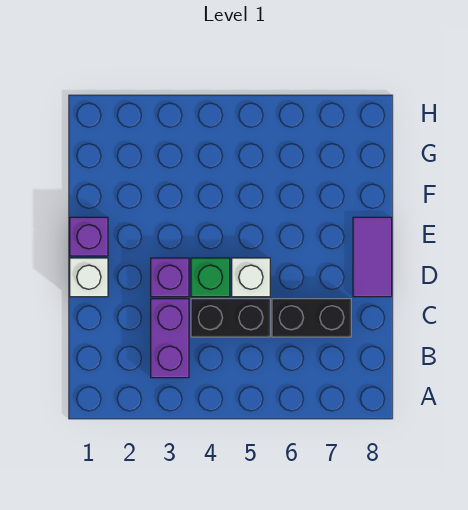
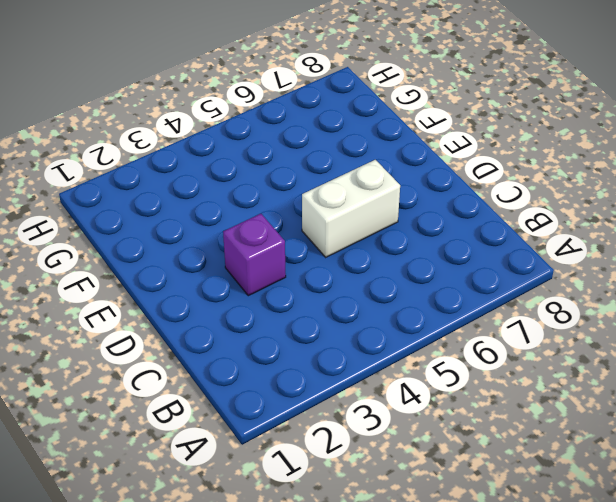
white 1x2 brick [302,160,400,257] -> white 1x1 brick [232,258,270,297]
none -> purple 1x2 brick [151,299,189,378]
none -> black 1x2 brick [191,299,270,337]

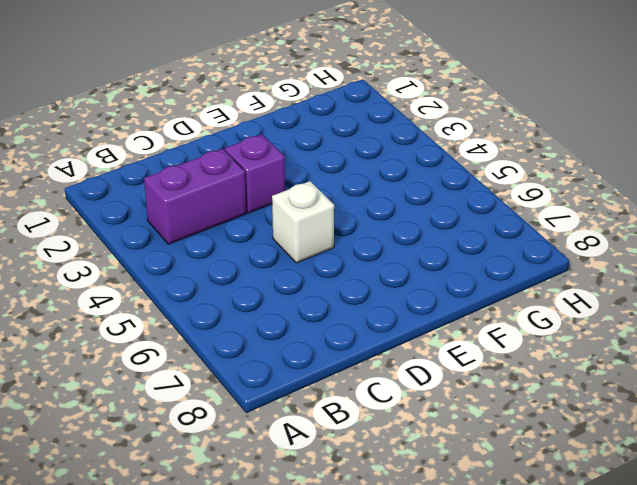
none -> black 1x2 brick [191,299,270,337]
none -> black 1x2 brick [272,299,351,337]

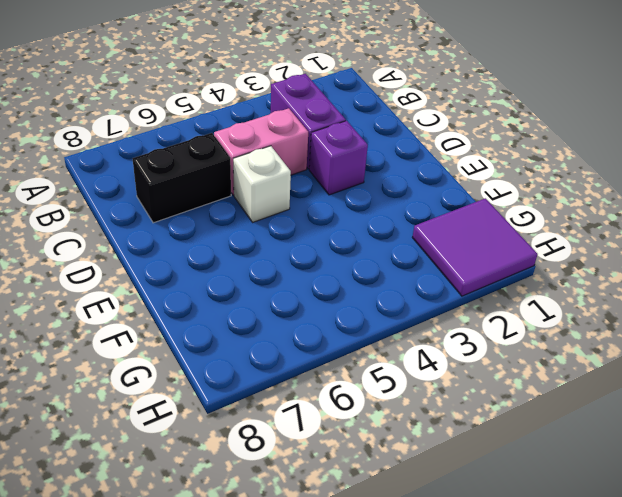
pink 1x2 brick [214,108,308,195] -> black 1x2 brick [191,299,270,337]
purple 2x2 tile [412,198,538,296] -> none
none -> white 1x1 brick [70,258,108,297]
none -> green 1x1 brick [191,258,230,297]

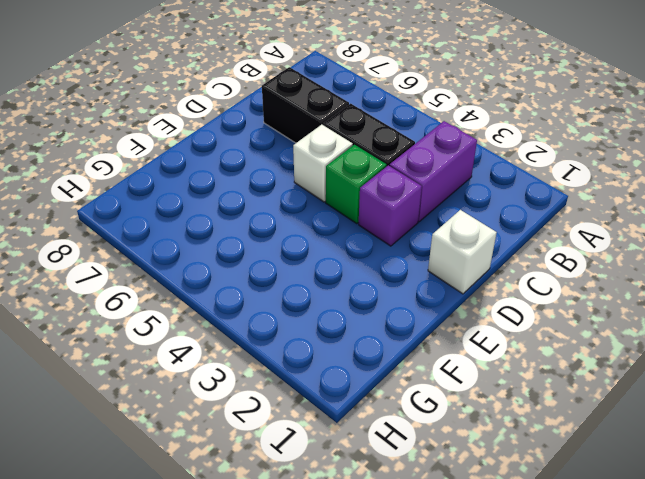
none -> purple 1x2 tile [353,217,392,297]
none -> purple 1x1 brick [70,217,108,256]

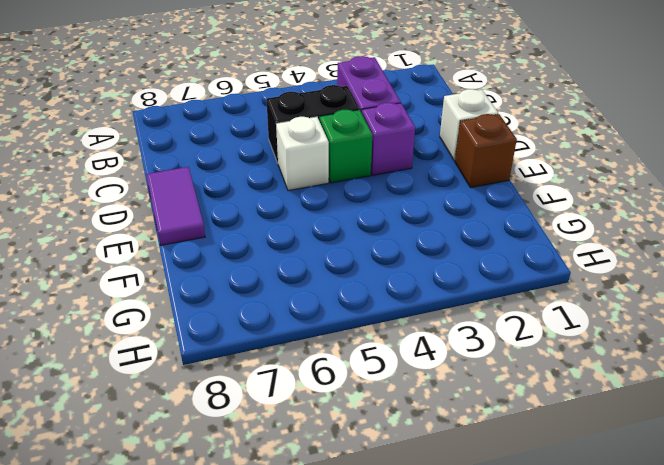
brown 1x1 brick [455,114,517,188] -> purple 1x1 brick [70,217,108,256]
none -> black 1x2 brick [272,299,351,337]

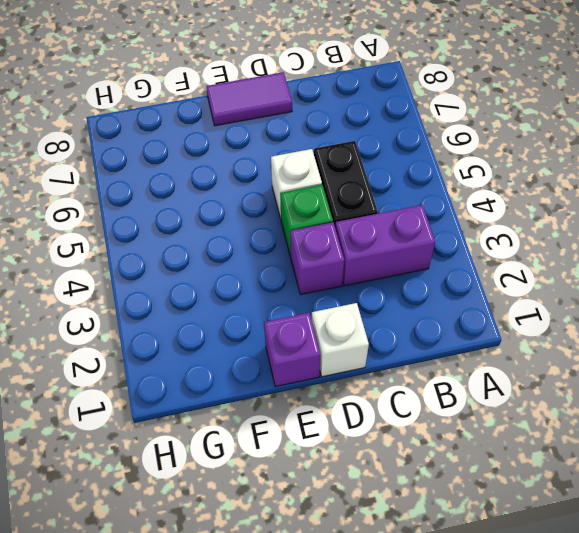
none -> black 1x2 brick [272,299,351,337]

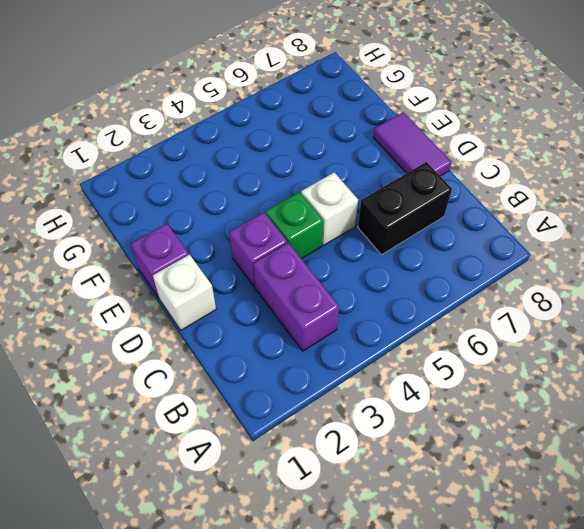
none -> black 1x2 brick [191,299,270,337]

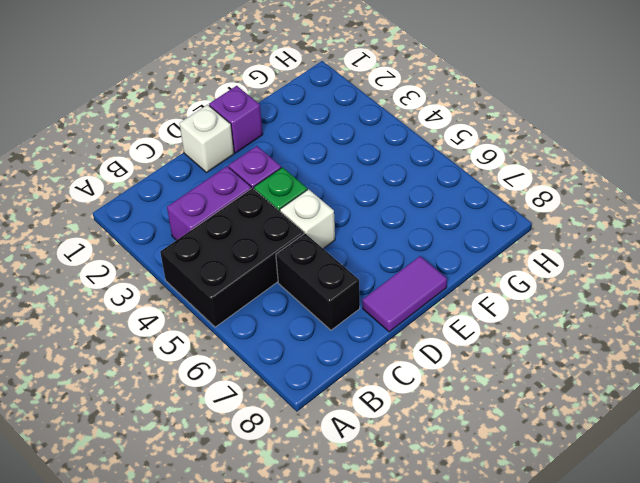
black 2x3 brick [160,188,304,327] -> black 1x2 brick [191,299,270,337]

